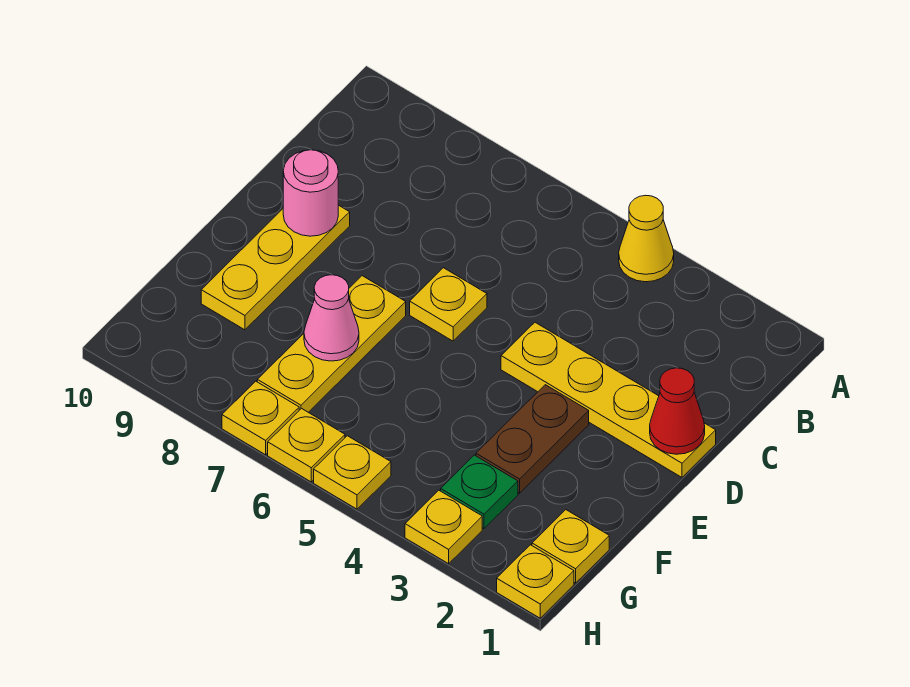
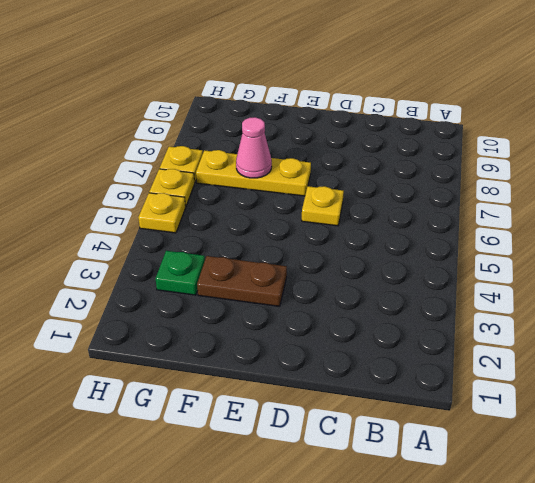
none -> yellow 1x1 cone [619,195,674,282]
none -> yellow 1x4 plate [501,322,716,477]
none -> yellow 1x3 plate [201,205,350,330]

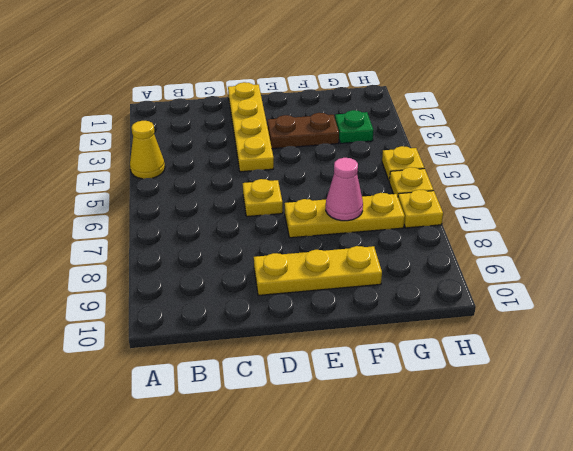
none -> yellow 1x1 plate [532,510,609,583]
none -> yellow 1x1 plate [497,545,574,618]
none -> yellow 1x1 plate [405,490,482,564]

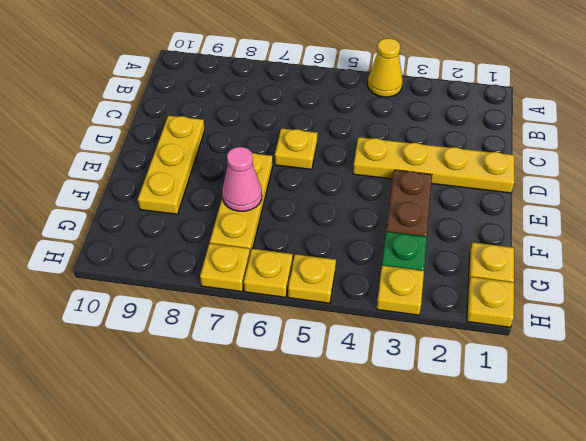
none -> red 1x1 cone [650,368,705,454]
none -> pink 1x1 round brick [283,150,338,236]

